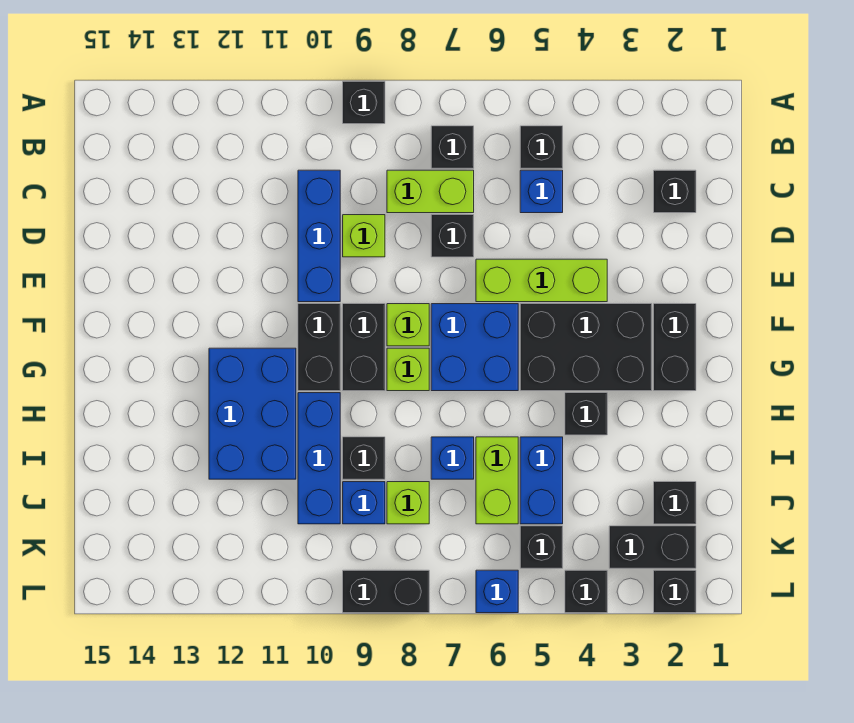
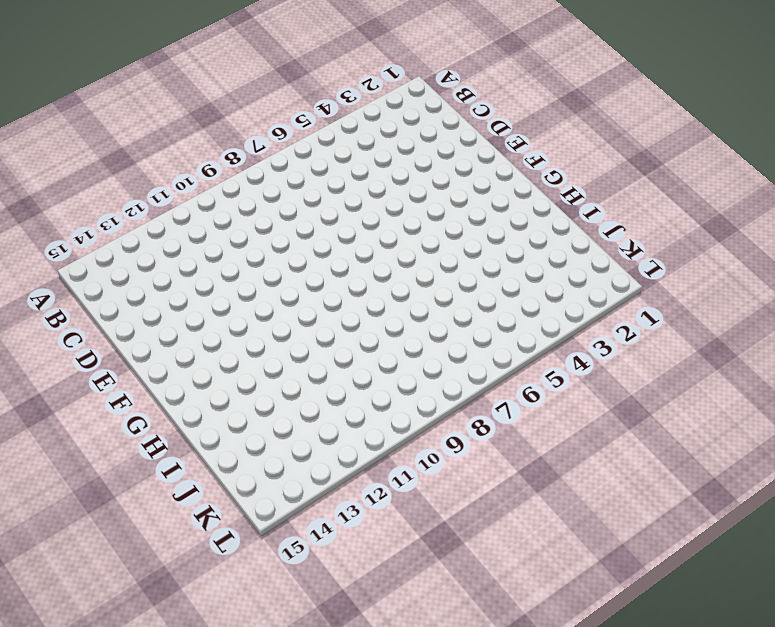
none -> black 1x1 brick [343,81,385,124]
none -> black 1x1 brick [520,126,563,168]
none -> black 1x1 brick [431,126,474,168]
none -> black 1x1 brick [654,170,696,213]

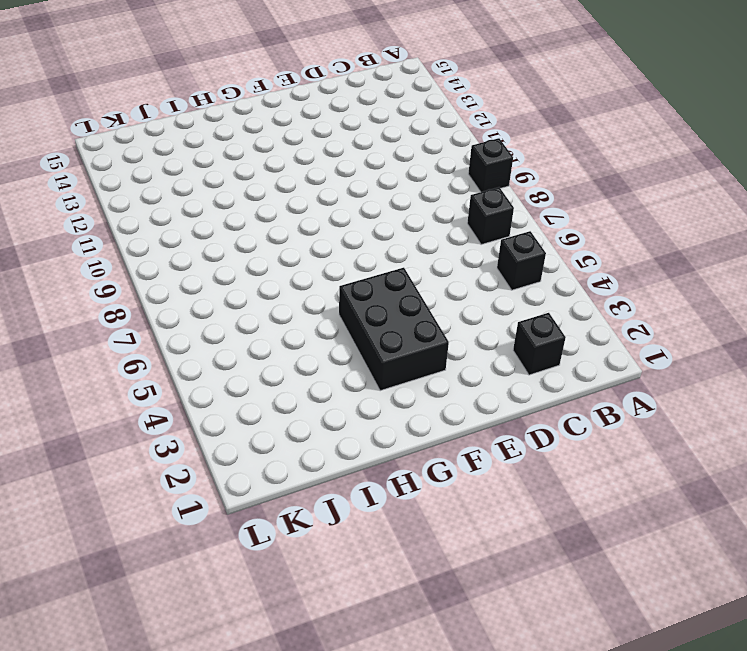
none -> blue 1x1 brick [520,170,563,213]
none -> lime 1x2 brick [387,170,474,213]
none -> blue 1x3 brick [298,170,340,302]
none -> black 1x1 brick [431,215,474,257]

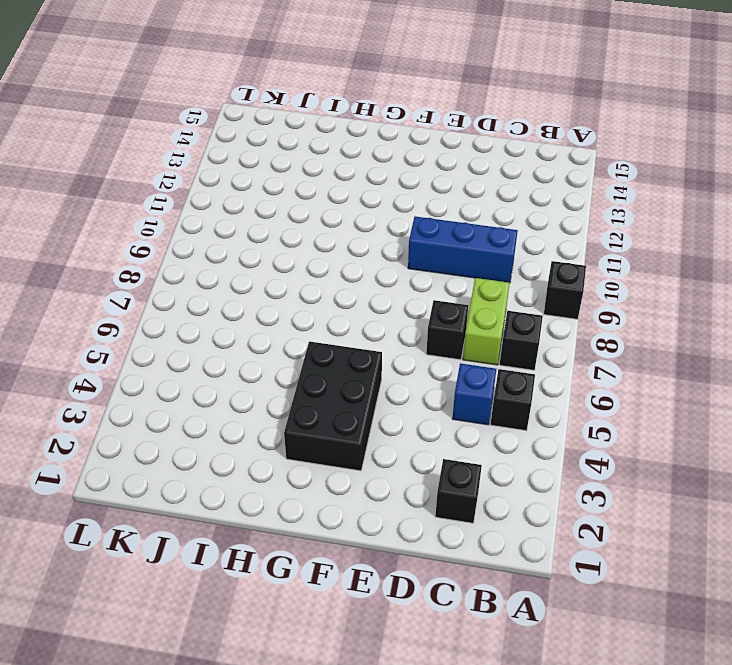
none -> lime 1x1 brick [343,215,385,257]
none -> lime 1x3 brick [476,259,607,302]
none -> black 1x2 brick [654,304,696,391]
none -> blue 2x2 brick [431,304,518,391]

